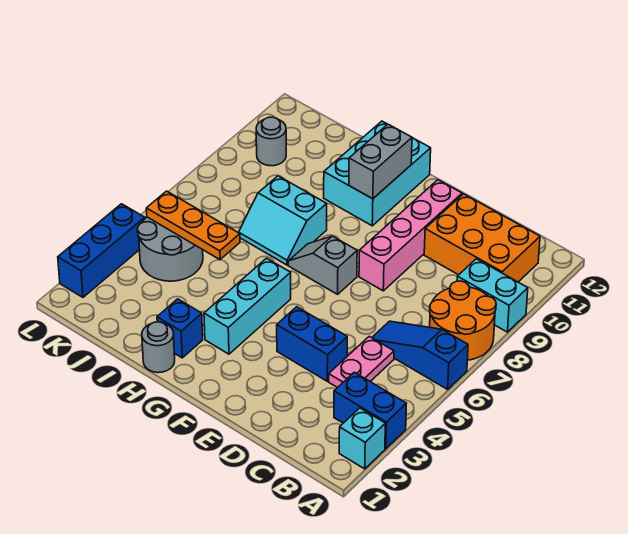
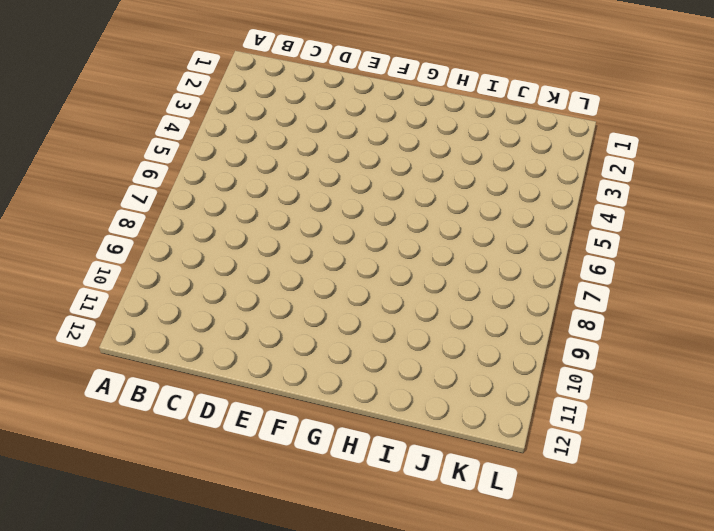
none -> cyan 1x1 brick [339,408,385,469]
none -> blue 1x2 brick [334,372,406,449]
none -> blue 1x3 slope [372,321,468,389]

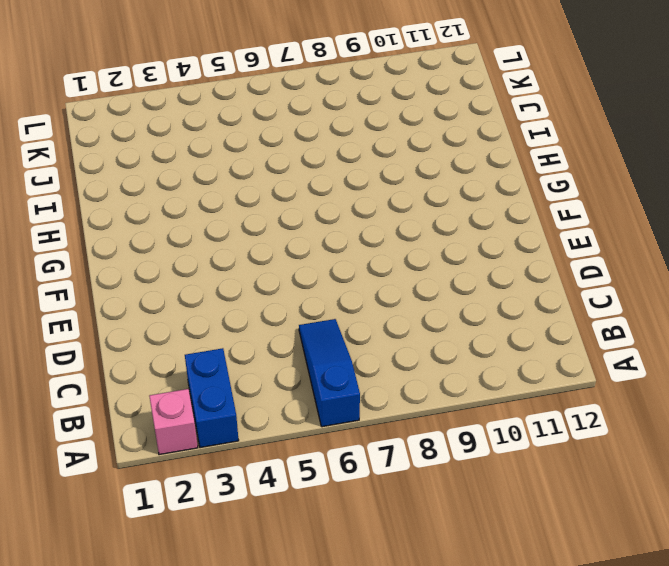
pink 1x1 brick [149,389,198,455] -> cyan 1x1 brick [339,408,385,469]
none -> orange 2x2 round brick [430,281,496,360]
none -> cyan 1x2 brick [457,259,528,332]
none -> orange 2x3 brick [424,194,540,282]

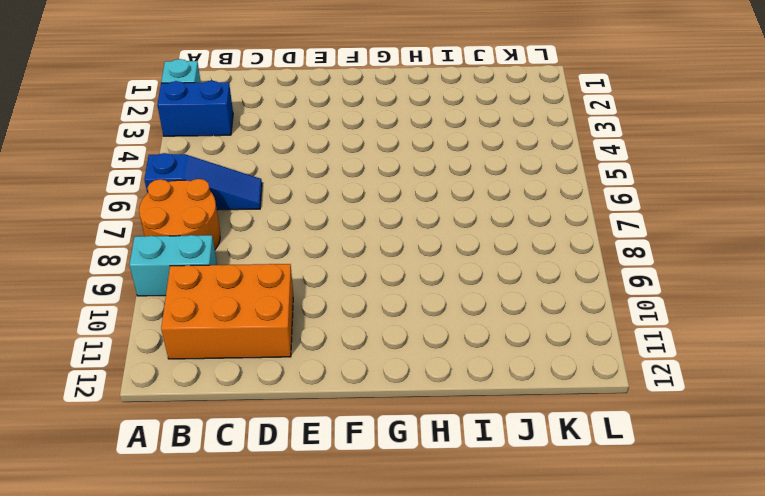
none -> pink 1x2 plate [329,336,394,388]
none -> blue 1x2 brick [277,307,347,381]
none -> pink 1x4 brick [359,180,462,291]

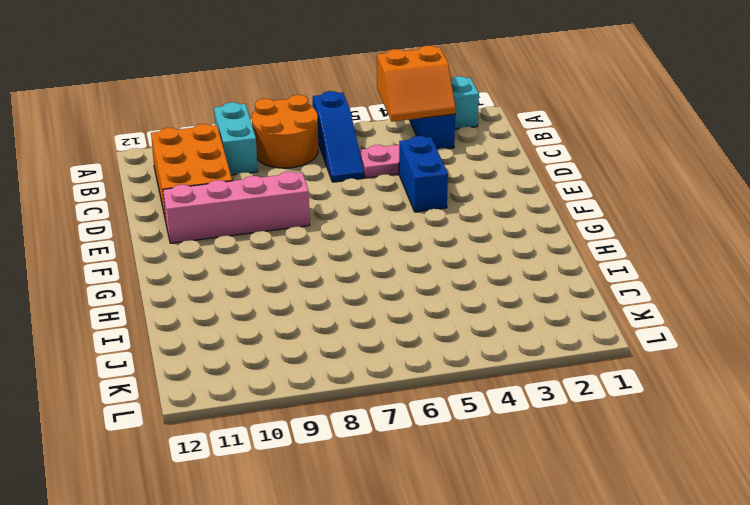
orange 2x2 slope [377,46,456,122] -> none
none -> grey 1x2 slope [288,236,357,294]
none -> cyan 1x3 brick [204,258,291,354]
none -> cyan 2x3 brick [324,121,431,226]

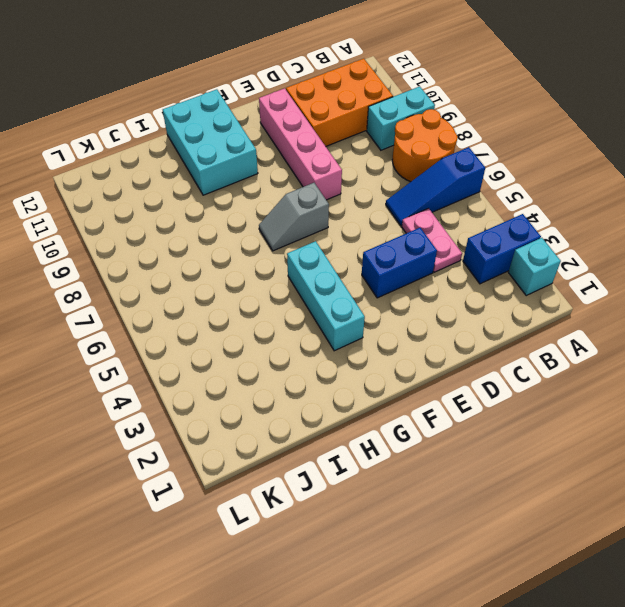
none -> grey 1x1 round brick [142,322,175,373]
none -> blue 1x1 brick [157,299,203,358]
none -> cyan 2x2 slope [239,176,327,265]

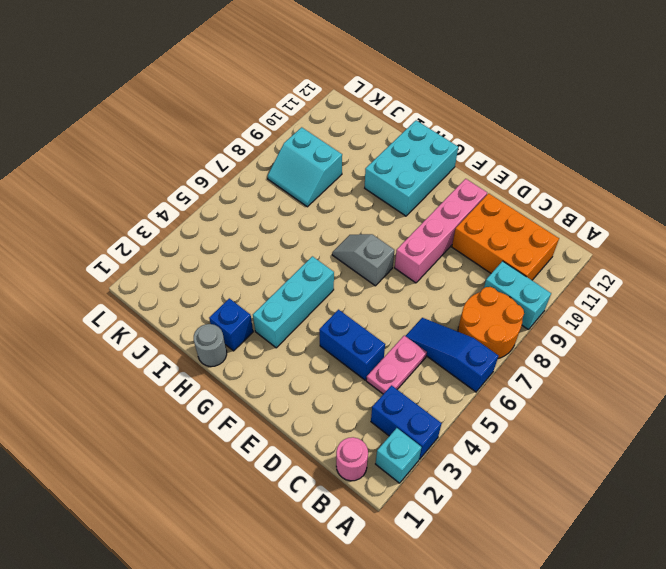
pink 1x1 round brick [336,437,368,481] -> none
cyan 2x2 slope [268,127,342,207] -> cyan 2x2 slope moved to [239,176,327,265]
none -> grey 2x2 round brick [138,217,203,281]
none -> grey 1x1 round brick [256,117,286,166]
none -> blue 1x3 brick [58,204,145,297]

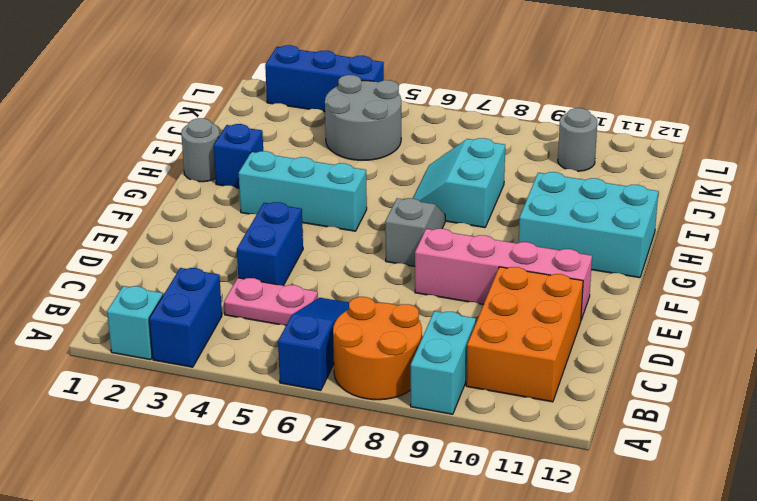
none -> grey 1x2 brick [349,124,412,199]
none -> orange 1x3 plate [146,191,240,260]

